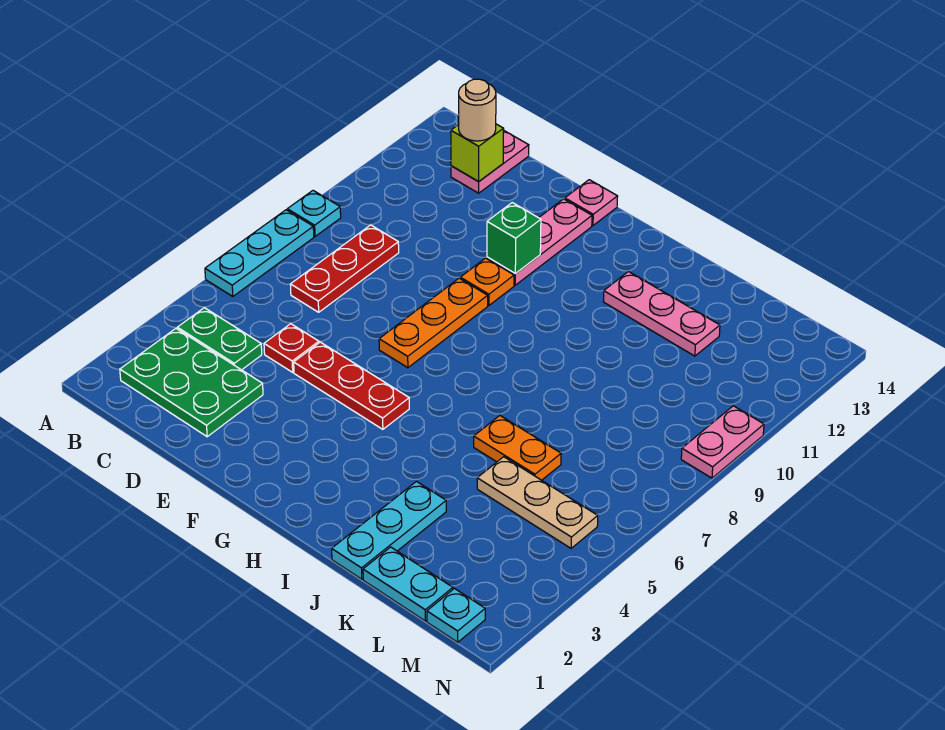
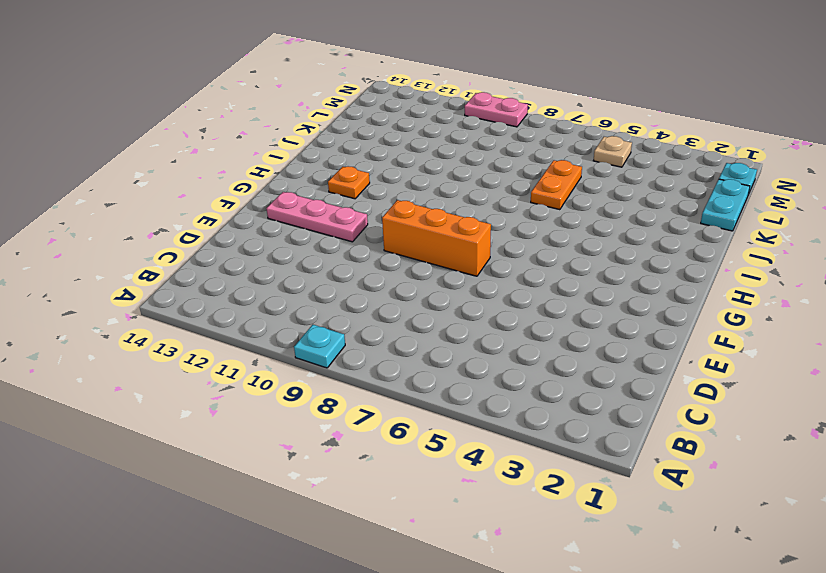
orange 1x3 brick [382,200,491,276] -> orange 1x3 plate [379,278,488,368]
orange 1x1 plate [328,166,370,199] -> orange 1x1 plate moved to [460,258,514,306]
tan 1x1 plate [593,136,632,167] -> tan 1x3 plate [477,457,598,548]
none -> cyan 1x3 plate [205,210,314,296]
none -> green 2x3 plate [120,329,263,437]
none -> green 1x2 plate [177,308,262,370]

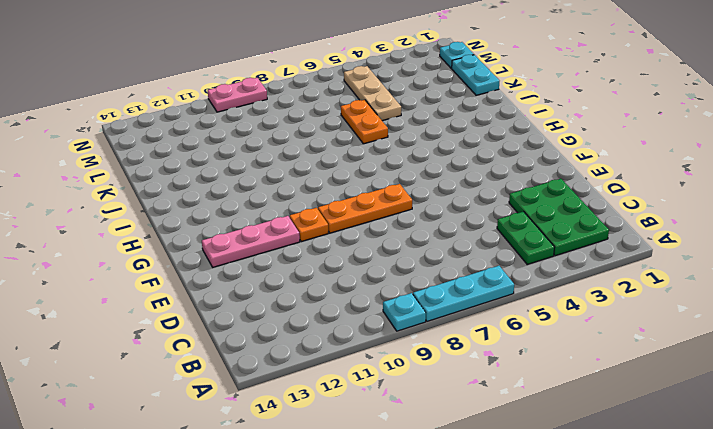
none -> red 1x3 plate [290,225,399,312]
none -> pink 1x2 plate [451,130,529,193]
none -> red 1x1 plate [264,324,319,372]

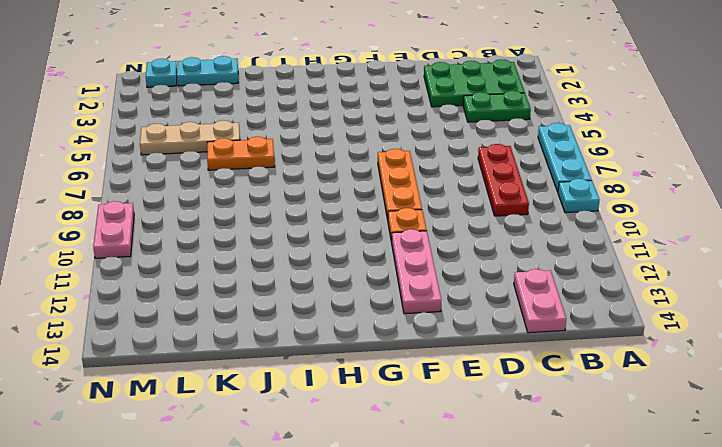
none -> red 1x1 plate [264,324,319,372]
none -> red 1x3 plate [294,342,409,429]
none -> pink 1x1 plate [565,180,618,226]

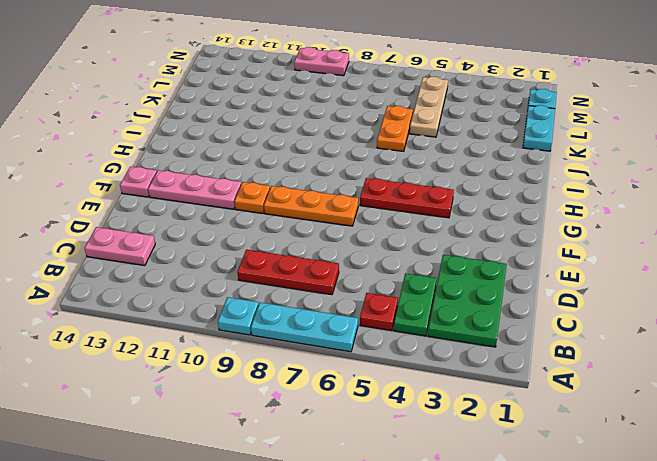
red 1x1 plate [360,293,398,331] -> red 1x1 plate moved to [264,324,319,372]
red 1x3 plate [360,178,454,218] -> red 1x3 plate turned to [294,342,409,429]
none -> pink 1x3 plate [603,272,720,356]
none -> cyan 1x3 plate [332,482,446,579]
none -> lime 1x1 brick [451,124,504,182]

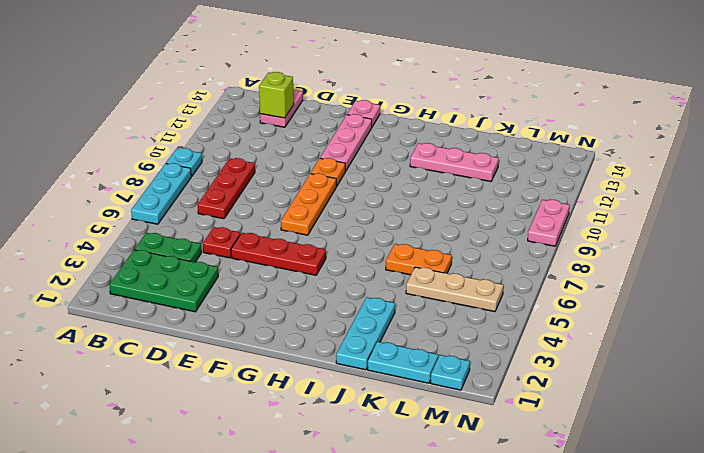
none -> green 1x1 brick [487,203,541,274]
none -> tan 1x1 round brick [459,79,496,141]

